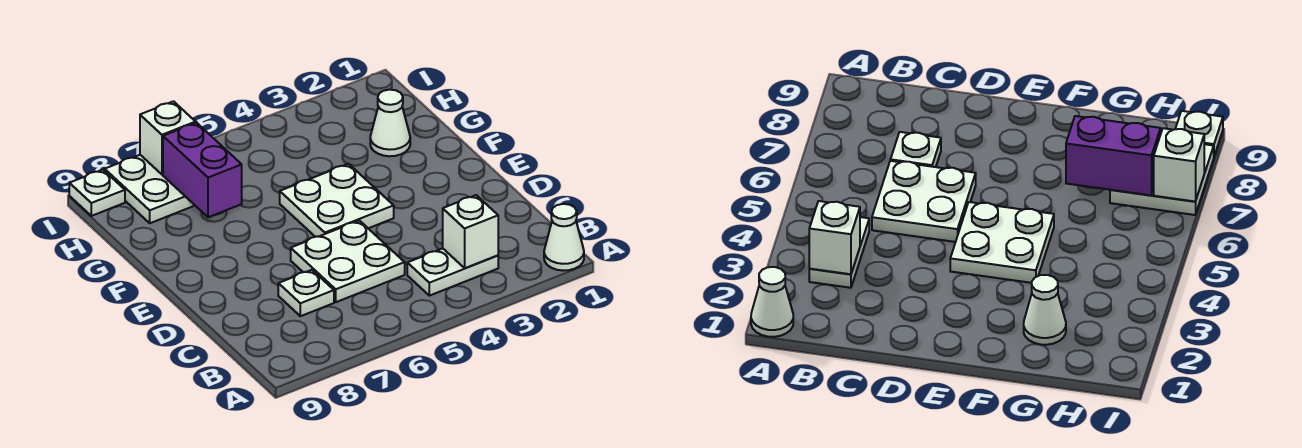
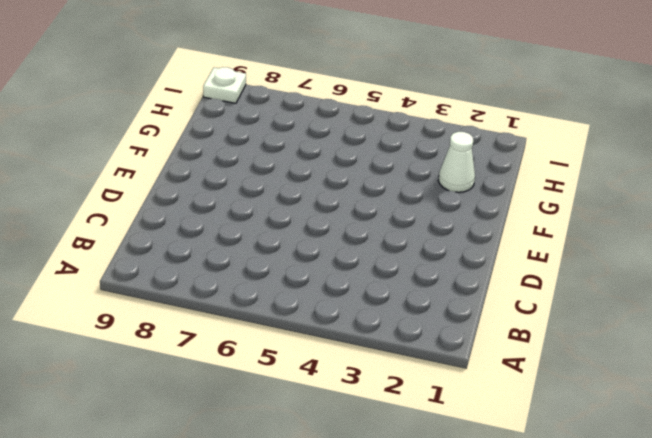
none -> white 1x1 cone [544,204,584,271]
none -> white 1x2 plate [407,249,498,296]

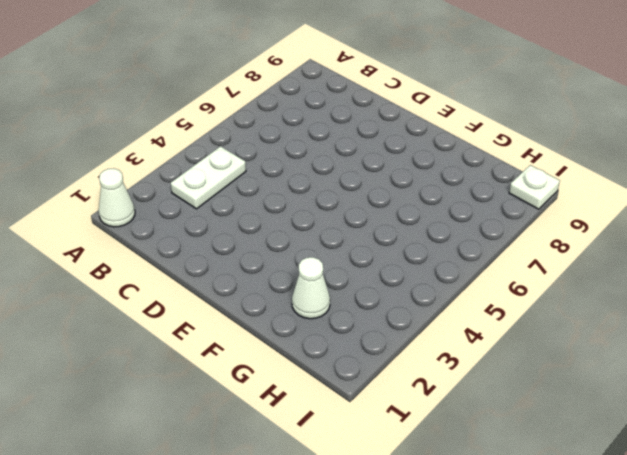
none -> white 2x2 plate [291,221,405,302]
none -> white 1x1 plate [278,270,334,316]

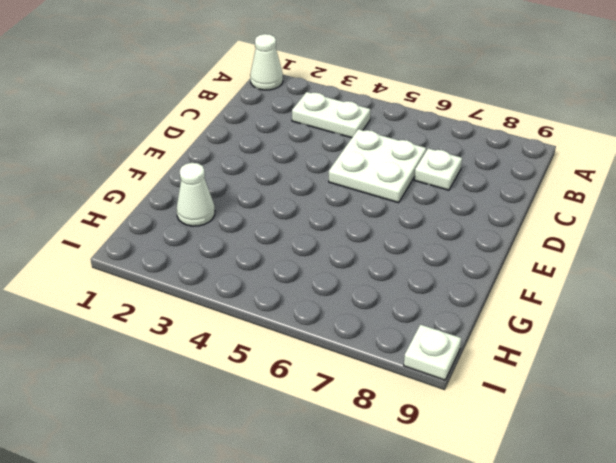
none -> white 2x2 plate [280,164,394,237]
none -> white 2x2 plate [105,155,195,223]

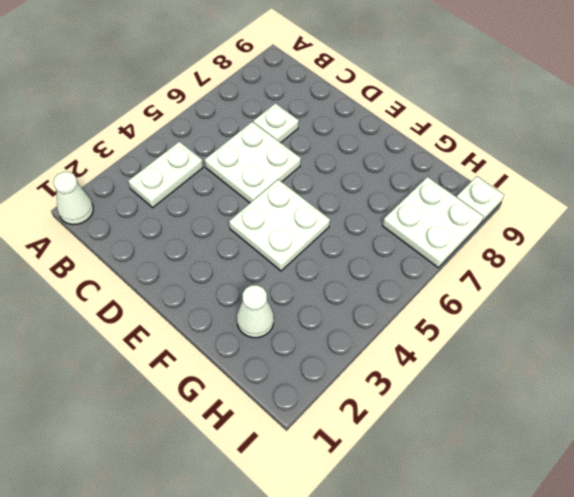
none -> white 1x1 brick [443,195,498,268]
none -> purple 1x2 brick [163,123,242,217]

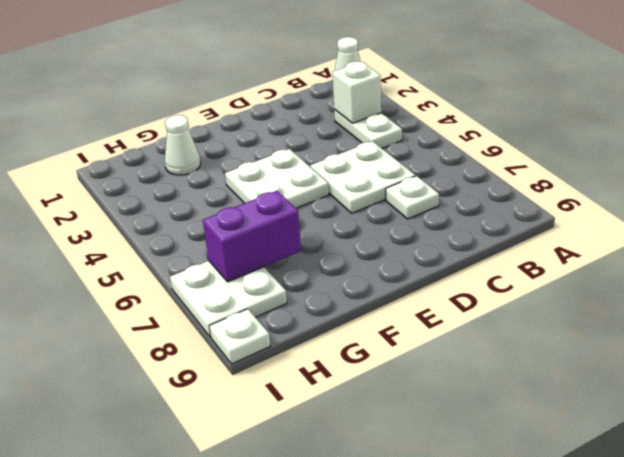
none -> white 1x1 brick [140,101,196,175]

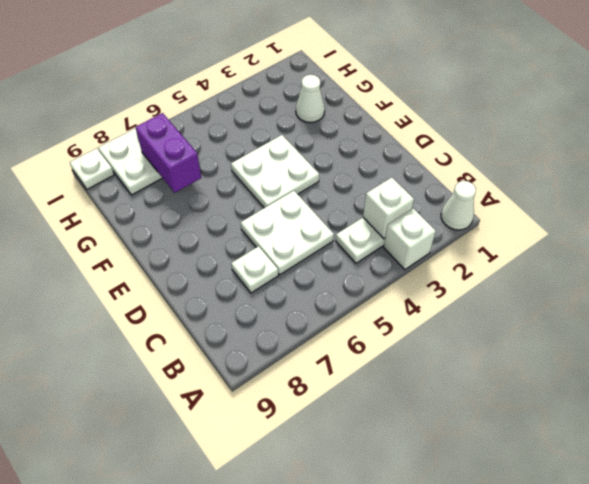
white 1x1 brick [384,208,436,270] -> white 1x1 brick moved to [140,101,196,175]

